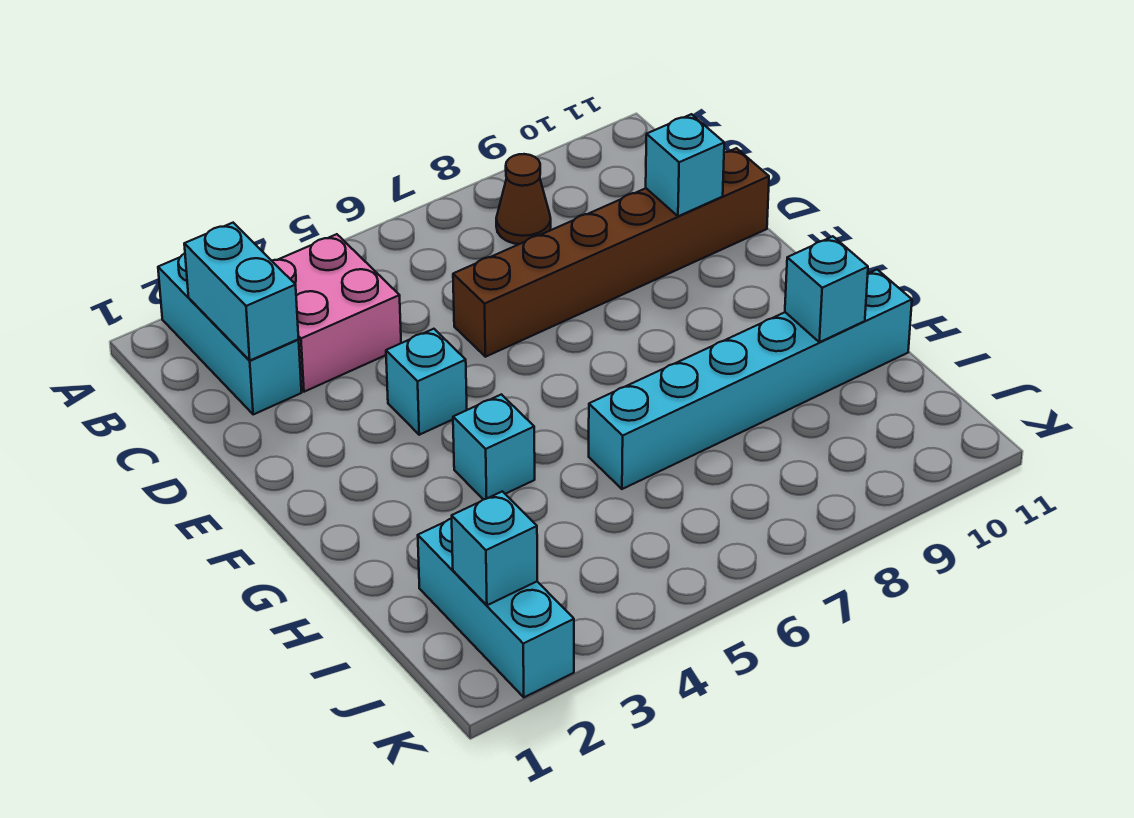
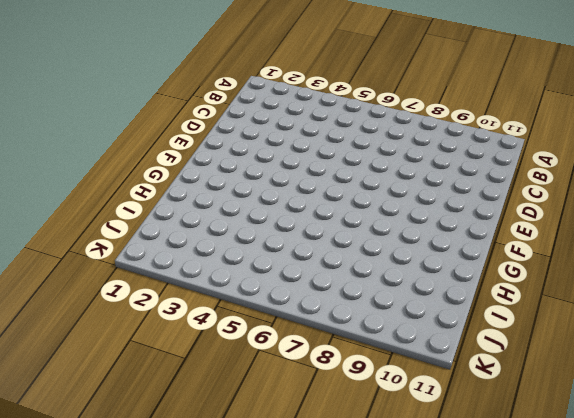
none -> cyan 1x3 brick [158,254,302,414]
none -> pink 2x2 brick [272,234,401,392]
none -> brown 1x1 cone [496,154,551,244]

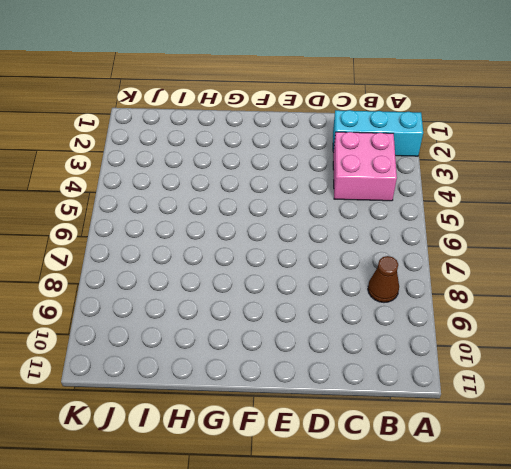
none -> brown 1x6 brick [453,148,769,357]
none -> cyan 1x1 brick [386,329,467,435]
none -> cyan 1x1 brick [453,394,535,500]

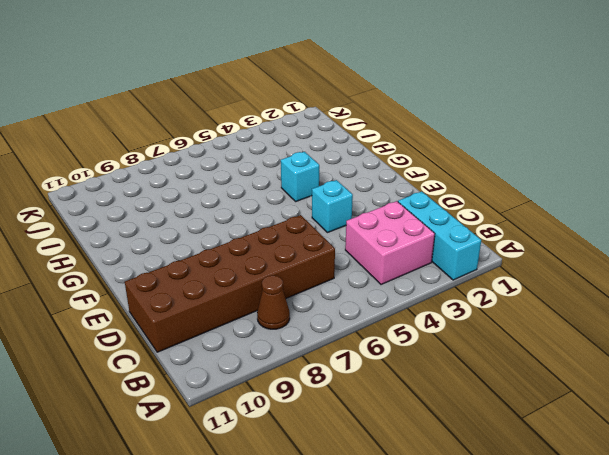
brown 2x6 brick [125,215,335,352] -> brown 1x6 brick [453,148,769,357]
none -> cyan 1x6 brick [589,270,912,489]
none -> cyan 1x3 brick [418,519,574,697]
none -> cyan 1x2 brick [184,223,299,361]

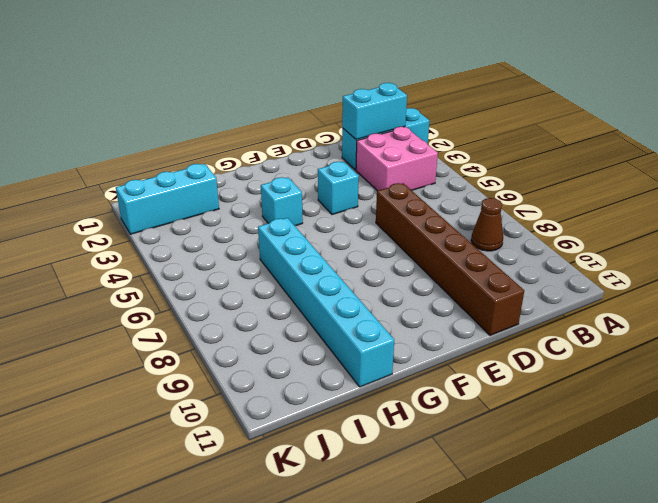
none -> cyan 1x1 brick [646,114,724,216]
none -> cyan 1x1 brick [785,236,868,342]
none -> cyan 1x1 brick [452,491,537,605]

